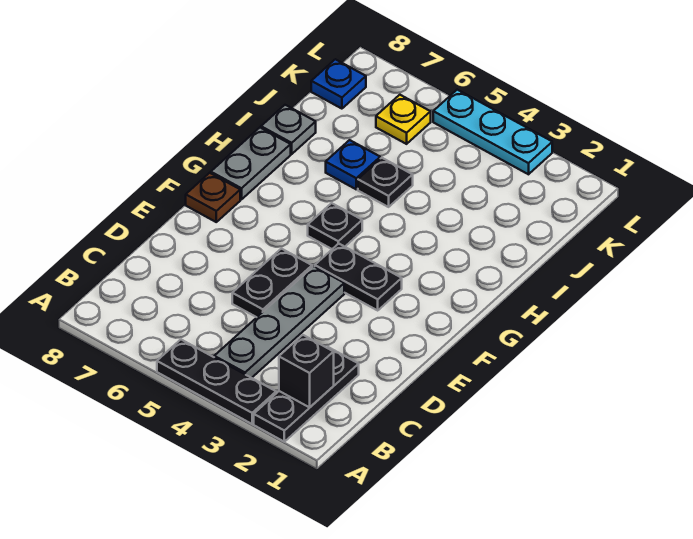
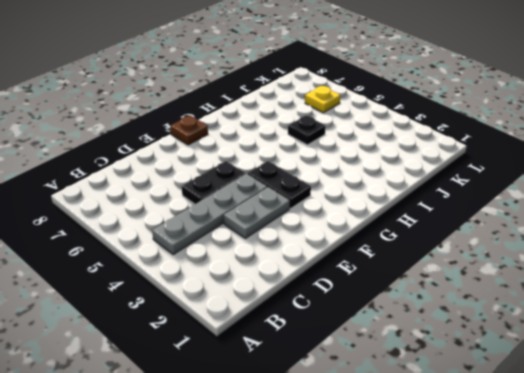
grey 1x2 plate [224,187,290,238] -> grey 1x2 plate moved to [211,128,291,199]
none -> black 1x3 plate [254,347,359,442]
none -> black 1x3 plate [157,340,276,424]
none -> black 1x1 plate [308,203,362,249]

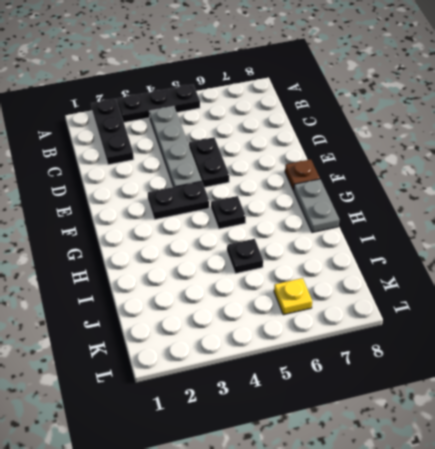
none -> blue 1x1 plate [326,140,380,189]
none -> grey 1x1 plate [261,105,316,154]
none -> blue 1x1 plate [311,59,366,109]

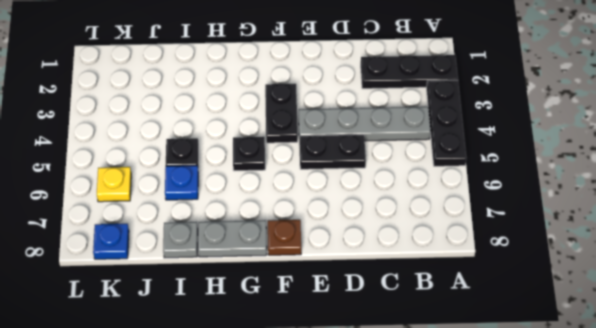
none -> cyan 1x3 plate [433,90,552,174]
none -> black 1x1 brick [279,335,334,407]

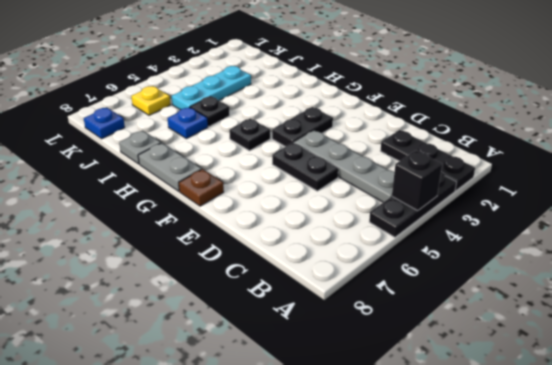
black 1x1 brick [392,150,442,210] -> black 1x1 brick moved to [279,335,334,407]
cyan 1x3 plate [172,66,251,110] -> cyan 1x3 plate moved to [433,90,552,174]

